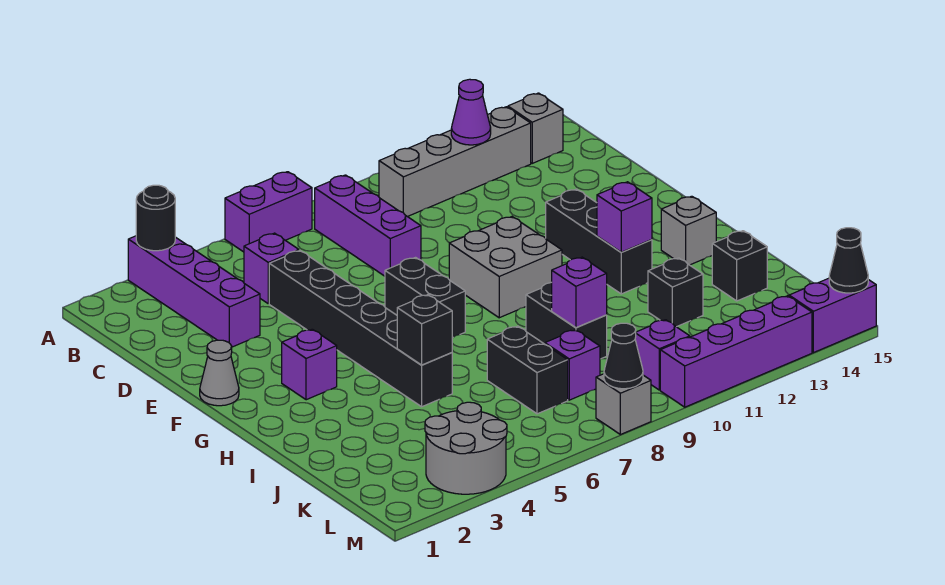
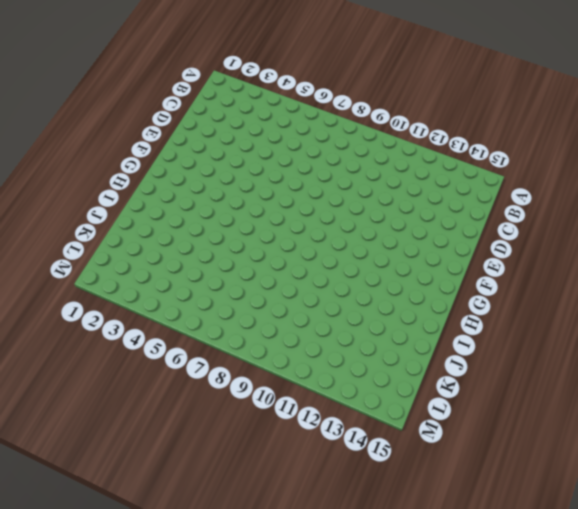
none -> purple 1x4 brick [128,236,260,347]
none -> purple 1x2 brick [225,172,312,252]
none -> purple 1x3 brick [315,175,421,276]
none -> grey 1x4 brick [379,107,531,217]

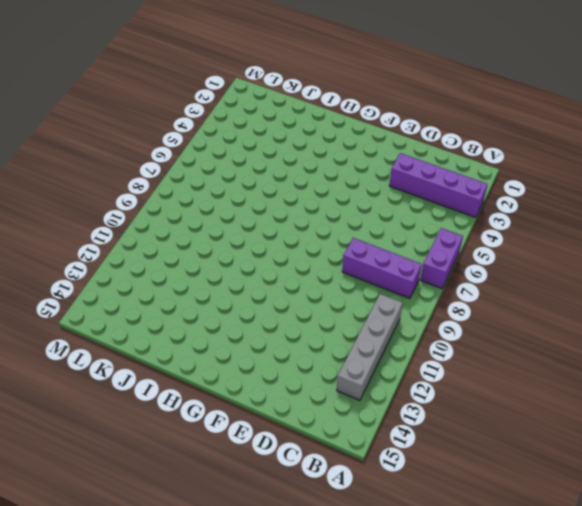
none -> grey 1x1 brick [508,93,563,163]
none -> purple 1x1 brick [244,233,299,303]
none -> black 1x6 brick [269,251,452,407]
none -> grey 1x1 cone [200,340,239,406]

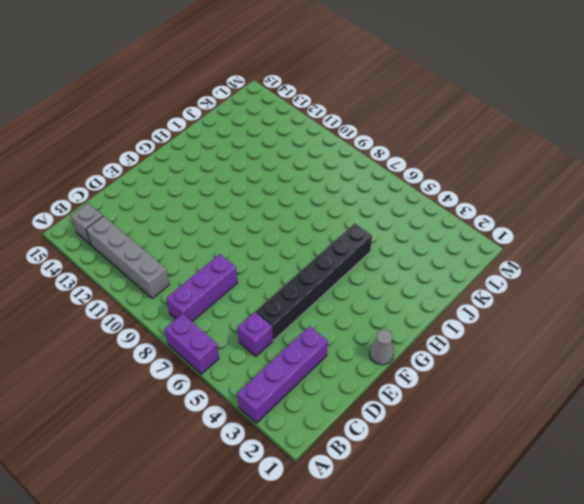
none -> black 1x2 brick [385,258,465,338]
none -> grey 2x2 brick [449,217,562,318]
none -> black 1x3 brick [546,189,652,294]
none -> purple 1x1 brick [282,329,337,400]

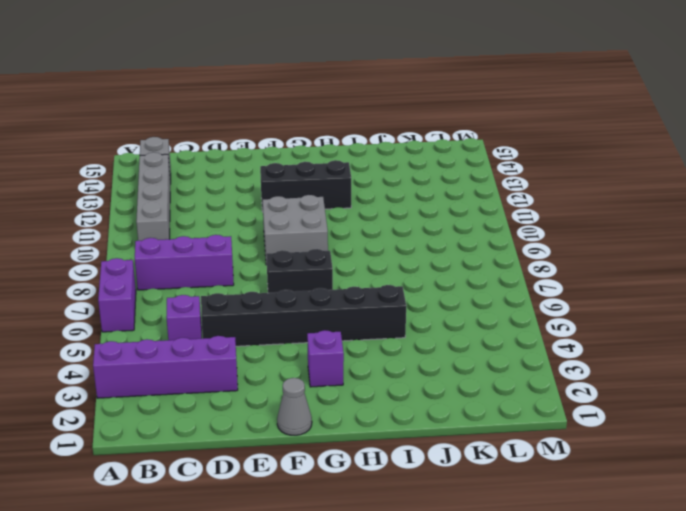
none -> grey 1x1 brick [661,196,716,265]
none -> black 1x2 brick [526,282,607,359]
none -> black 1x2 brick [487,326,568,414]
none -> black 1x1 brick [648,258,703,327]

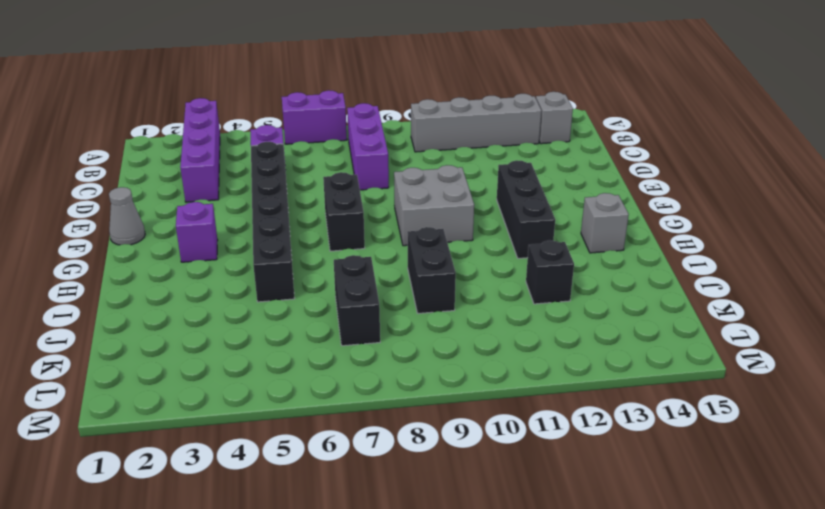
none -> black 1x1 brick [712,231,767,301]
none -> purple 1x1 brick [545,330,600,400]
none -> grey 2x2 round brick [425,402,507,494]
none -> purple 1x1 brick [635,320,690,390]

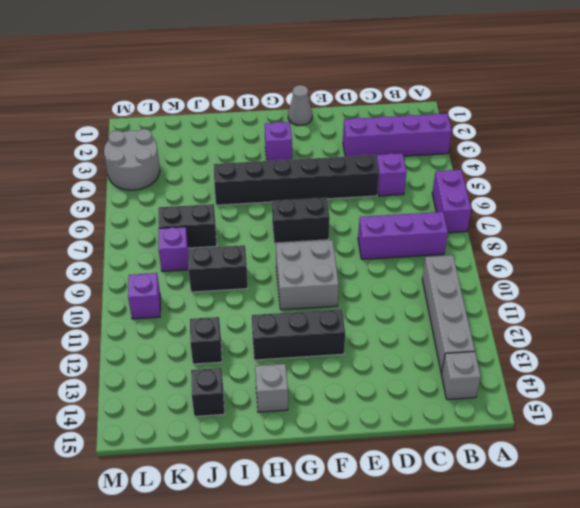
none -> grey 1x1 brick [596,374,651,435]
none -> purple 1x4 brick [660,296,812,407]
none -> purple 1x2 brick [789,278,876,353]
none -> black 1x1 round brick [136,185,175,251]

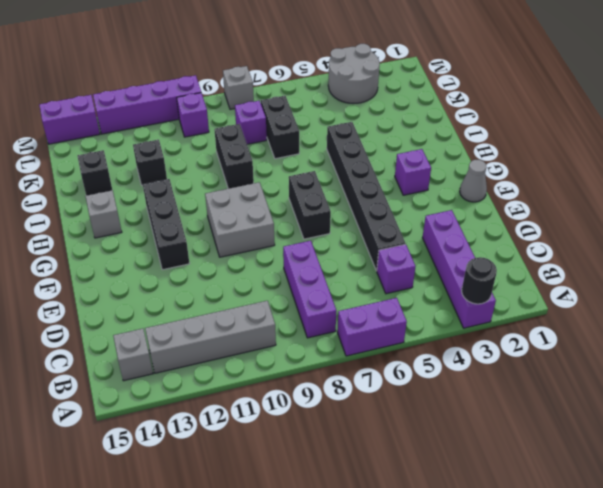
none -> purple 1x1 cone [451,79,491,145]
none -> purple 1x1 brick [597,182,652,252]
none -> black 1x1 brick [397,295,452,365]
none -> purple 1x1 brick [552,257,607,328]

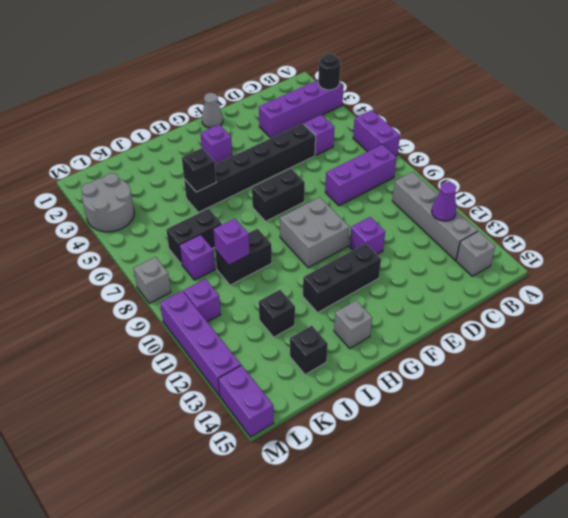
purple 1x1 brick [349,217,385,254] -> purple 1x1 brick moved to [597,182,652,252]
none -> black 1x1 cone [604,323,643,389]
none -> black 1x1 cone [829,228,868,293]

